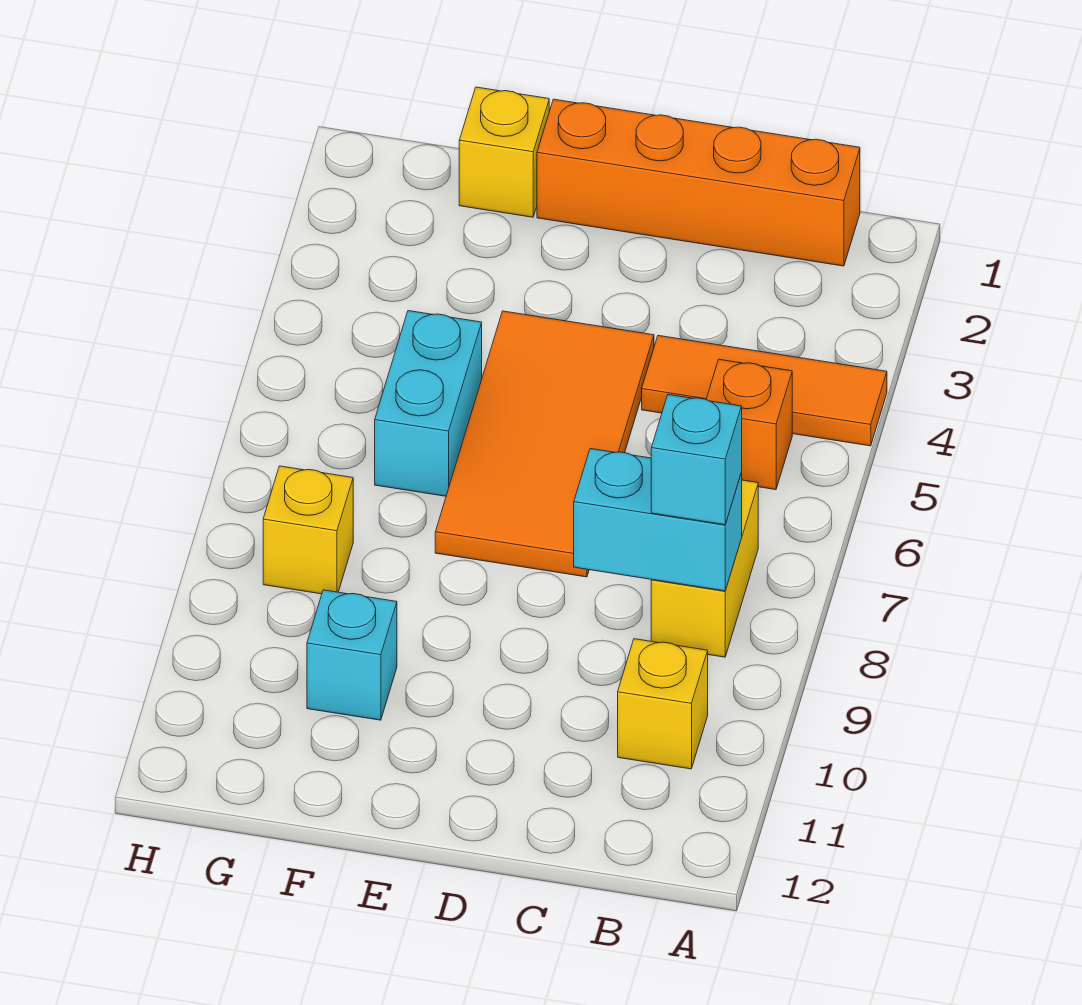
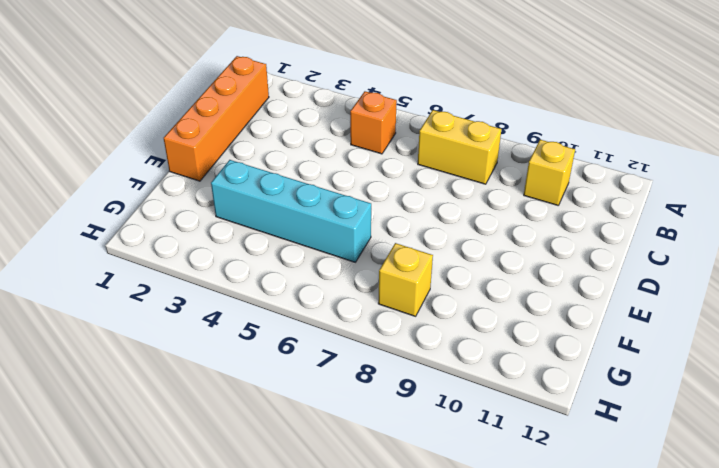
cyan 1x4 brick [211,160,371,262] -> cyan 1x2 brick [375,311,482,496]
none -> orange 1x3 tile [642,336,887,446]
none -> orange 2x4 tile [435,311,654,577]
none -> yellow 1x1 brick [459,87,549,217]

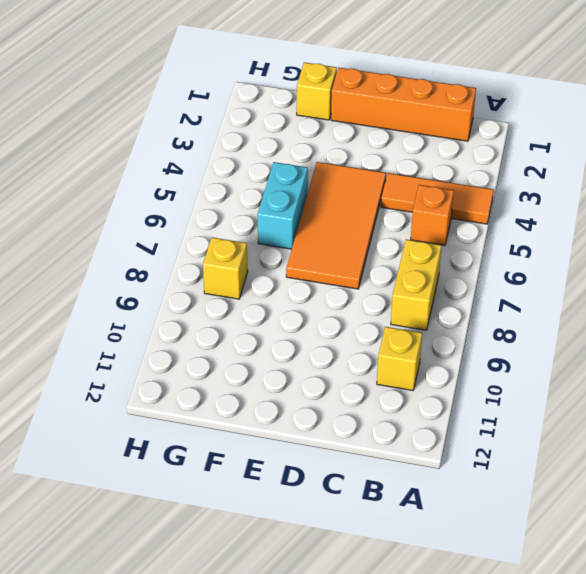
none -> cyan 1x1 brick [307,590,397,720]
none -> cyan 1x2 brick [574,449,742,591]
none -> cyan 1x1 brick [651,395,742,525]

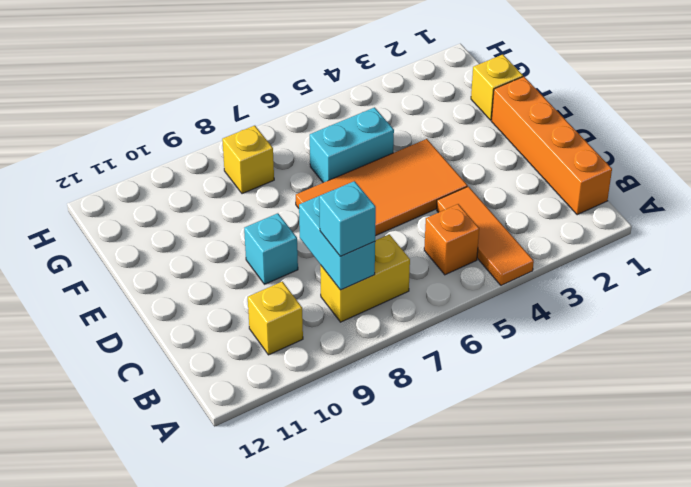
cyan 1x1 brick [244,213,298,284] -> cyan 1x1 brick moved to [307,590,397,720]

